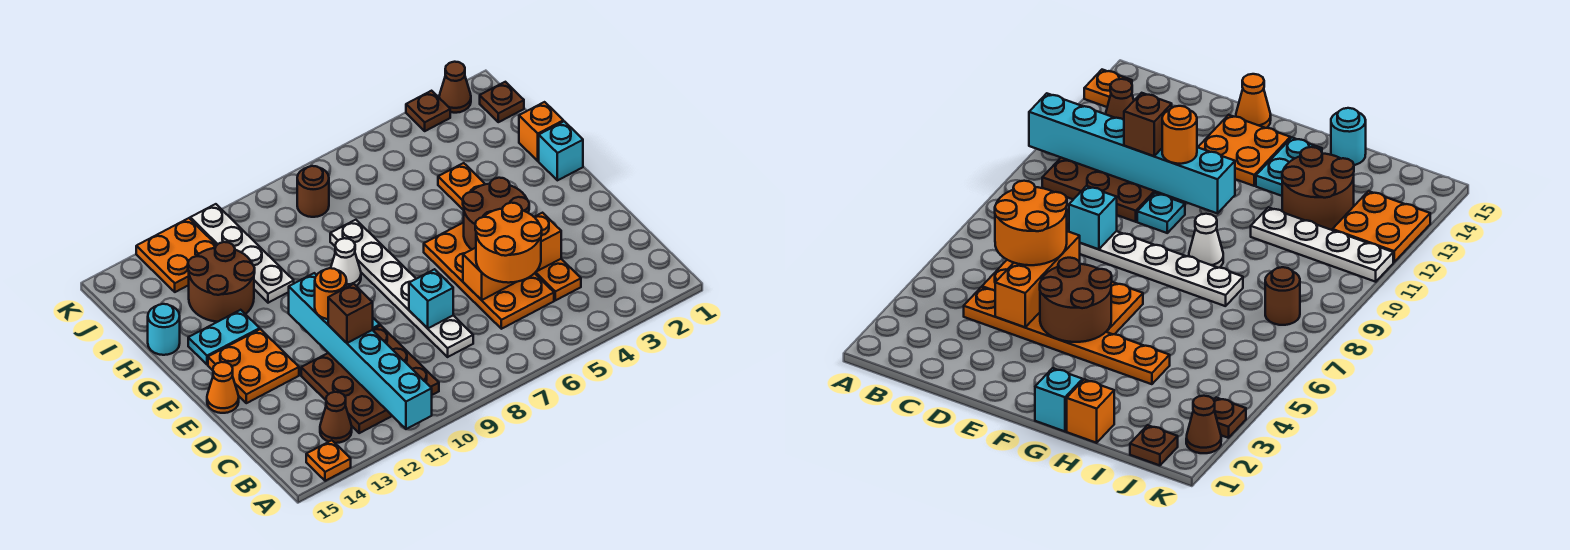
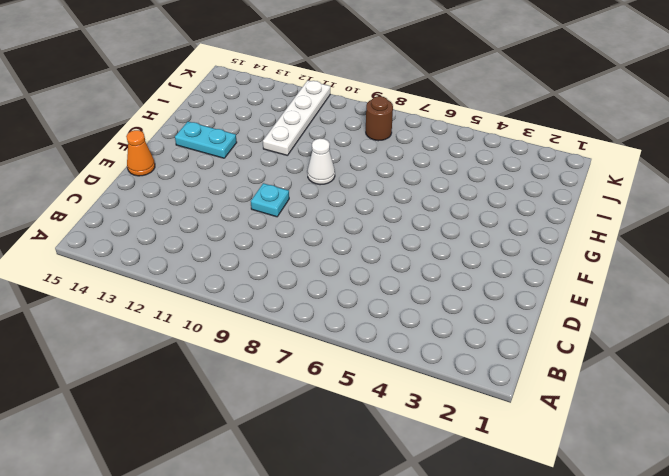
none -> orange 1x1 plate [306,440,351,481]
none -> brown 3x3 plate [301,325,439,433]
none -> brown 1x1 cone [320,392,352,443]

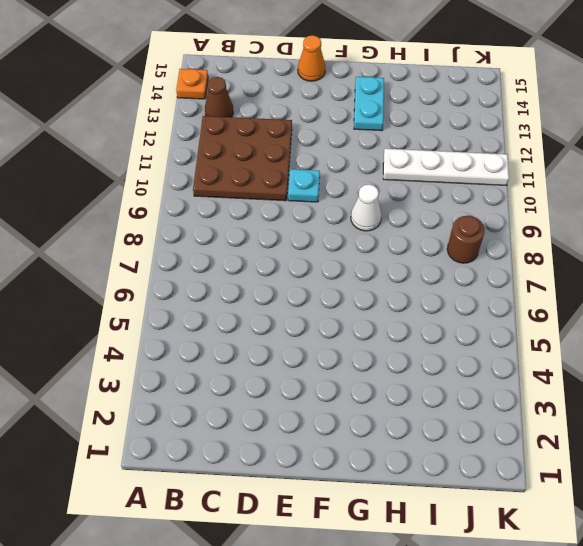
none -> orange 1x6 plate [438,163,581,300]
none -> orange 2x4 plate [424,222,554,329]
none -> white 1x6 plate [330,220,473,357]

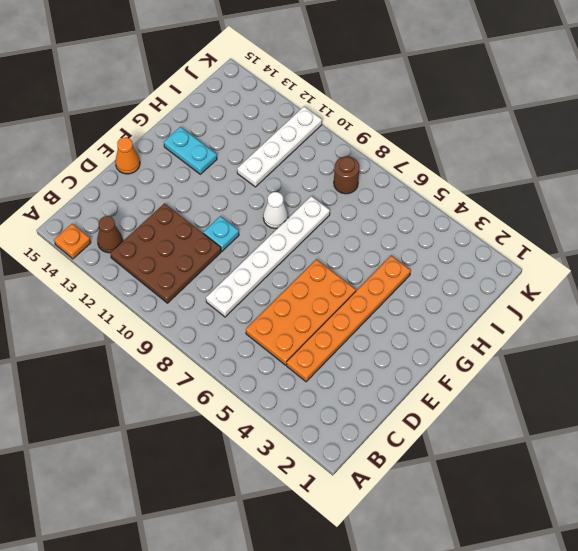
none -> orange 2x2 plate [208,329,299,403]
none -> cyan 1x1 brick [539,121,583,180]
none -> orange 1x1 brick [519,102,563,161]

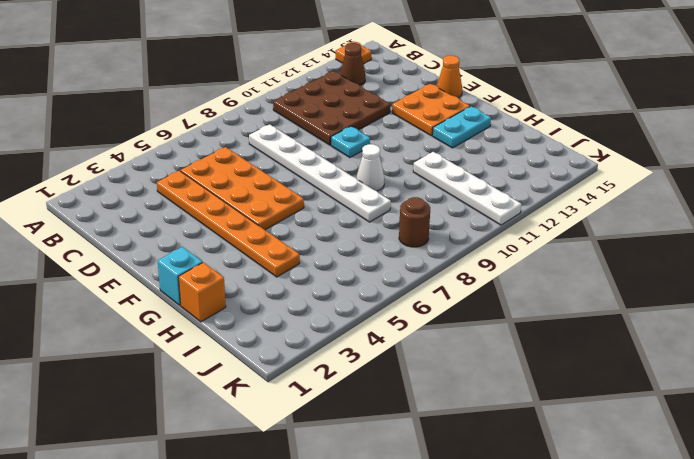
none -> brown 2x2 round brick [188,242,255,322]
none -> cyan 1x1 round brick [148,304,180,355]
none -> brown 1x1 plate [480,82,524,122]

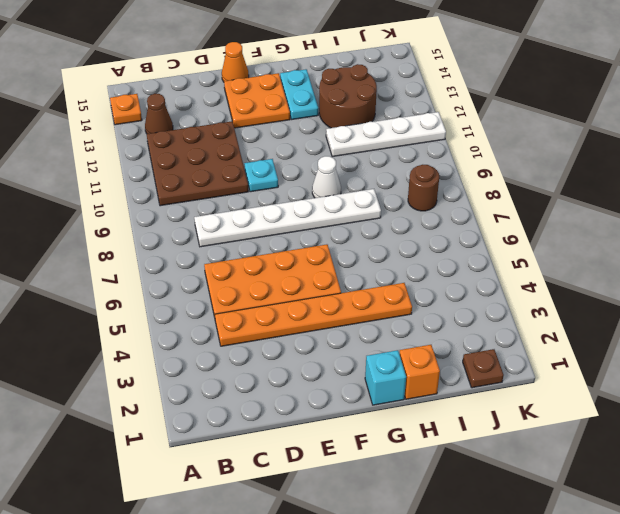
none -> cyan 1x1 round brick [148,304,180,355]
none -> orange 2x2 plate [136,218,217,292]
none -> brown 1x1 cone [439,62,471,113]

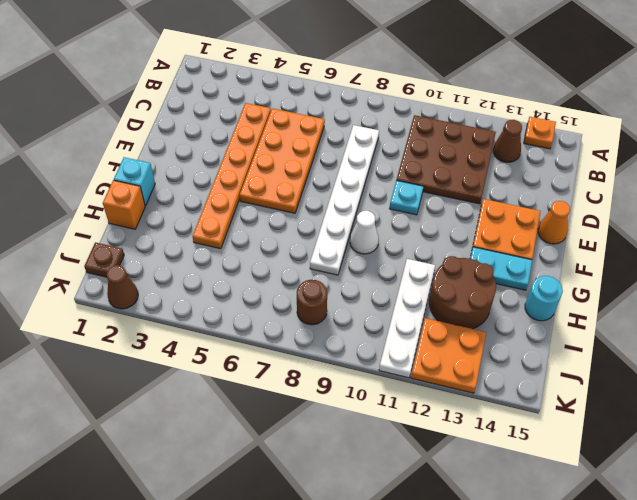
none -> brown 1x1 plate [406,91,450,131]
none -> cyan 1x6 brick [289,273,432,429]
none -> orange 1x3 brick [463,213,561,300]

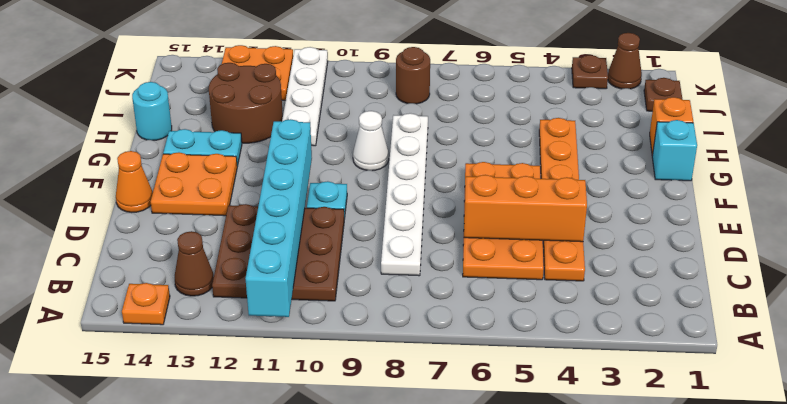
none -> cyan 1x1 brick [409,269,453,328]
none -> brown 2x2 round brick [463,178,529,249]
none -> orange 2x2 round brick [475,203,542,283]

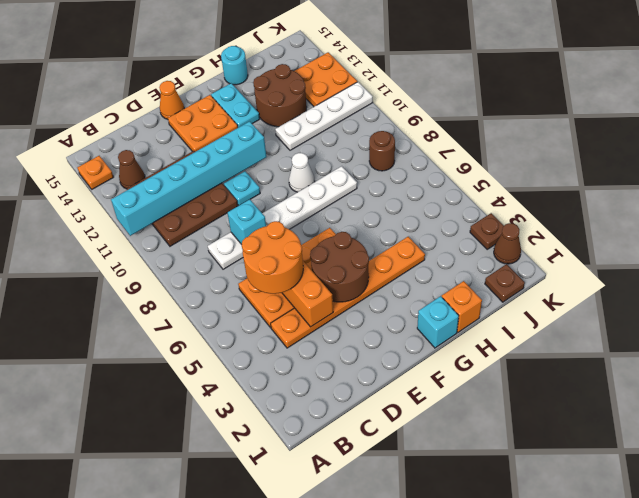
none -> brown 1x1 brick [328,284,373,343]
none -> orange 1x1 round brick [315,268,347,319]

